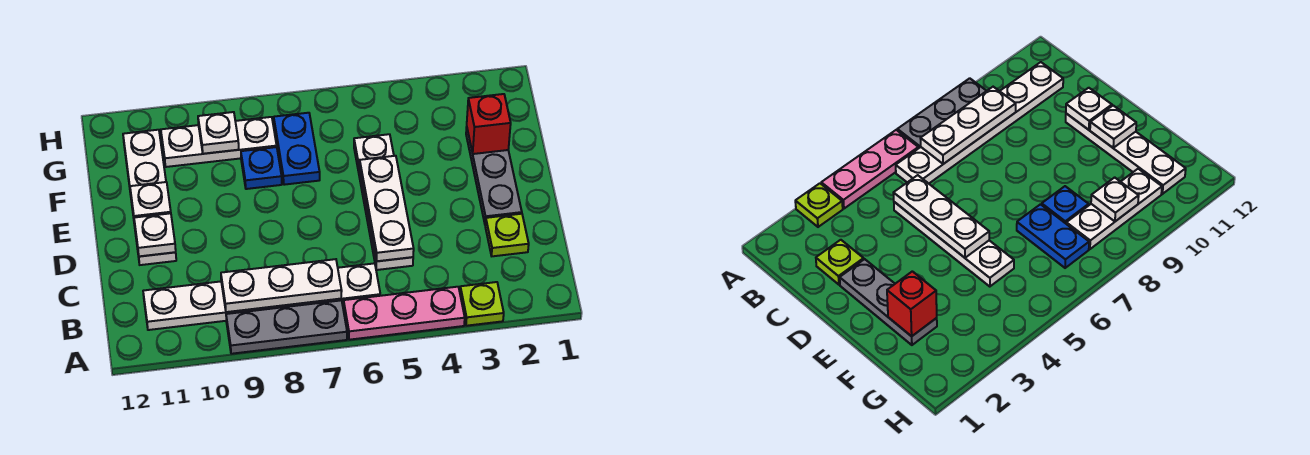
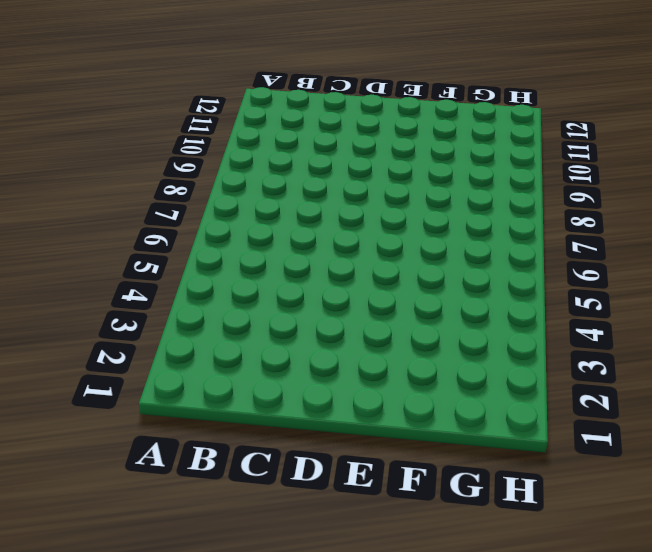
none -> lime 1x1 plate [460,282,504,326]
none -> pink 1x3 plate [344,287,465,340]
none -> grey 1x3 plate [226,300,347,354]

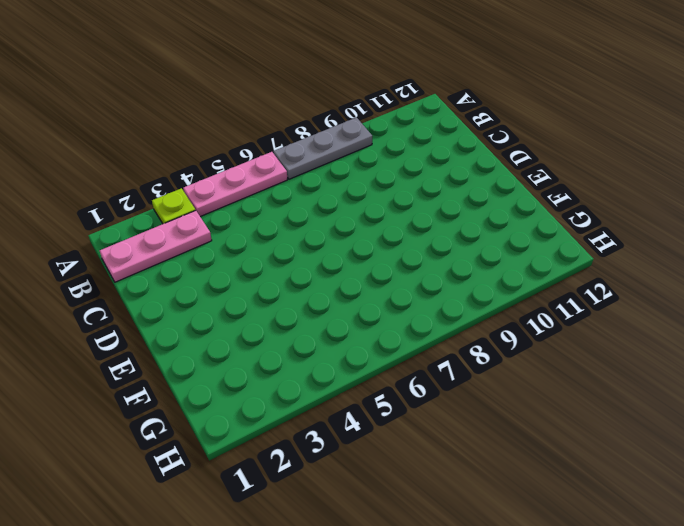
pink 1x3 plate [100,211,212,282] -> none
none -> white 1x6 plate [143,263,380,330]
none -> lime 1x1 plate [485,214,529,256]
none -> white 1x4 plate [354,134,413,270]

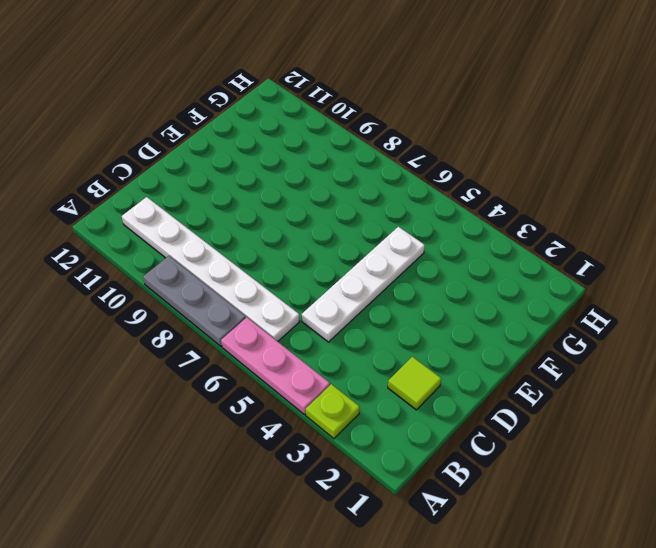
lime 1x1 tile [388,357,441,410] -> lime 1x1 plate [485,214,529,256]
none -> grey 1x3 plate [466,127,522,223]
none -> white 1x4 plate [123,130,176,265]
none -> blue 1x2 plate [274,113,320,185]

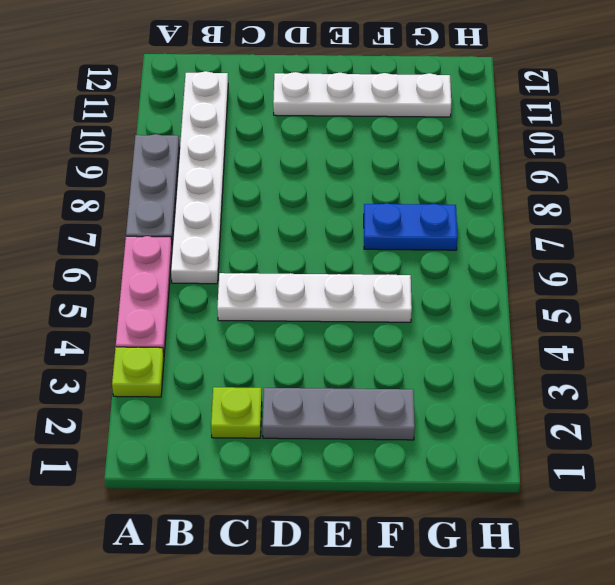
none -> blue 1x1 plate [241,147,282,189]
none -> white 1x3 plate [161,117,277,167]
none -> white 1x3 plate [221,259,342,312]

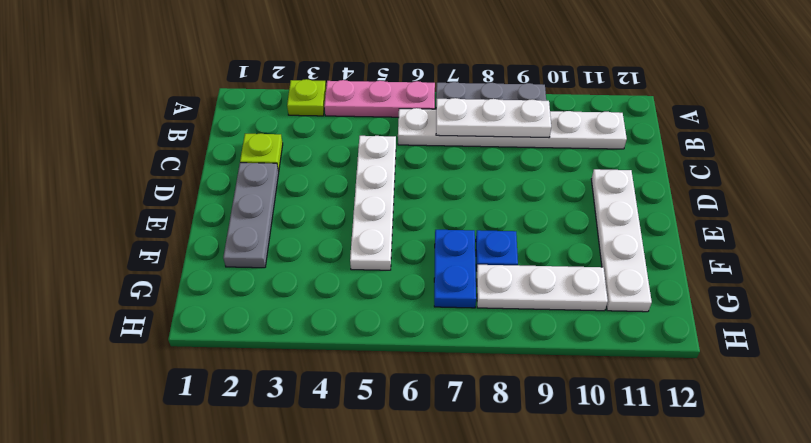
none -> white 1x3 plate [360,156,414,261]
none -> white 1x1 plate [134,213,176,256]
none -> white 1x1 plate [130,182,171,218]

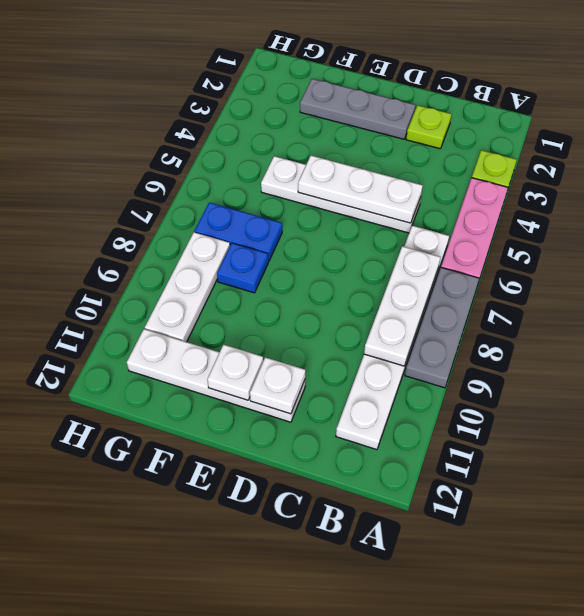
none -> red 1x1 brick [467,94,511,154]
none -> white 1x1 plate [198,112,239,154]

